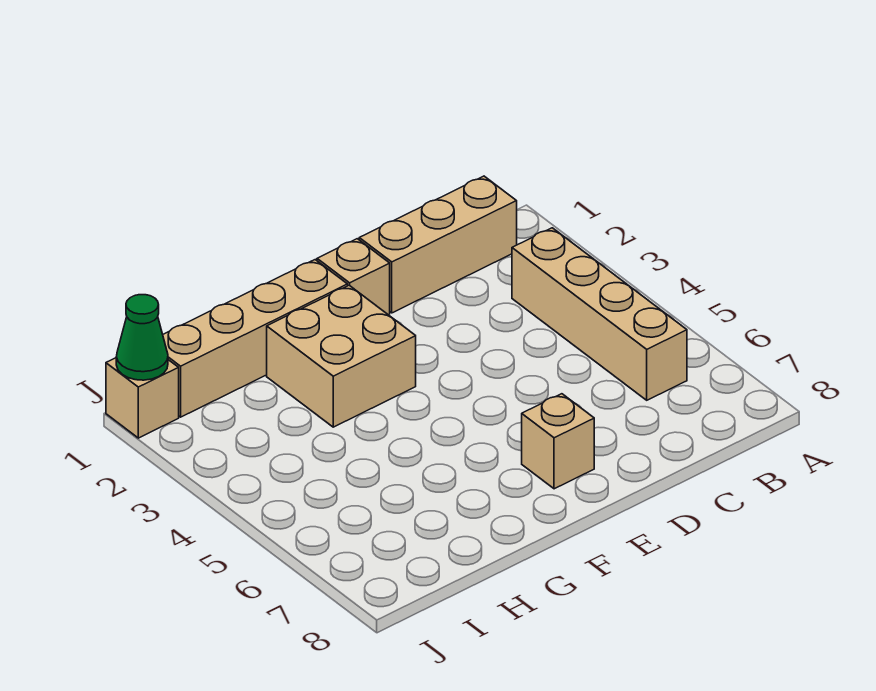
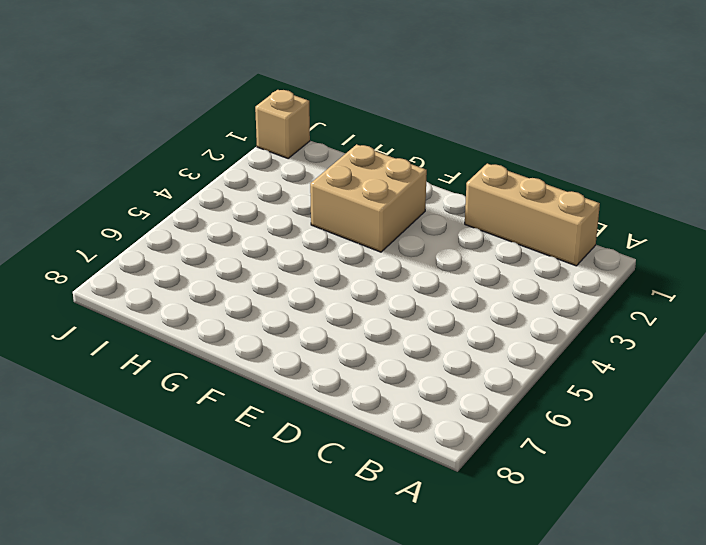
none -> tan 1x4 brick [512,228,687,400]
none -> tan 1x1 brick [317,239,390,315]

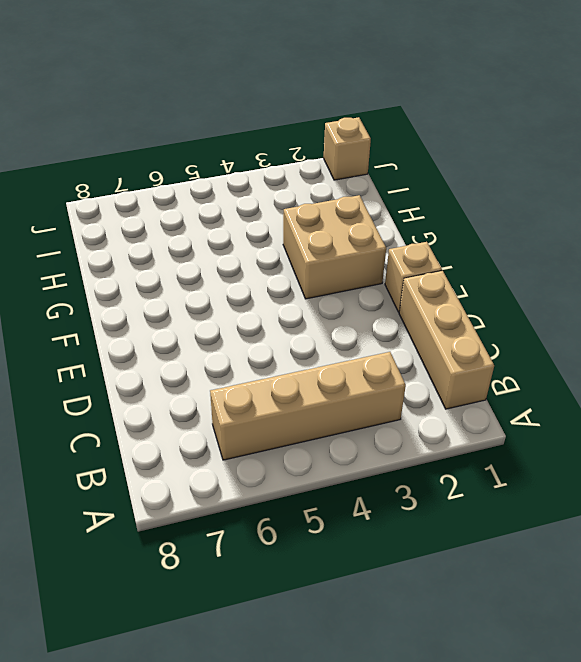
none -> tan 1x1 brick [522,394,594,489]
none -> tan 1x4 brick [163,260,348,417]

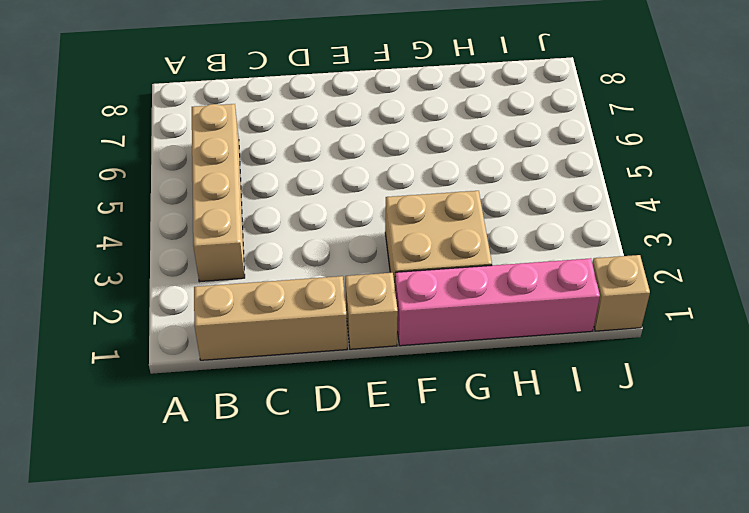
pink 1x4 brick [395,258,600,346] -> tan 1x4 brick [163,260,348,417]
none -> tan 1x1 brick [522,394,594,489]
none -> green 1x1 cone [116,295,168,380]

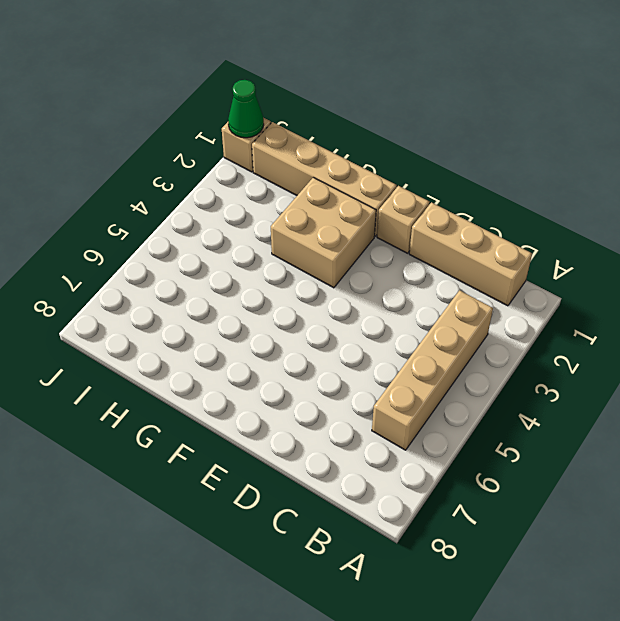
none -> tan 1x1 brick [522,394,594,489]

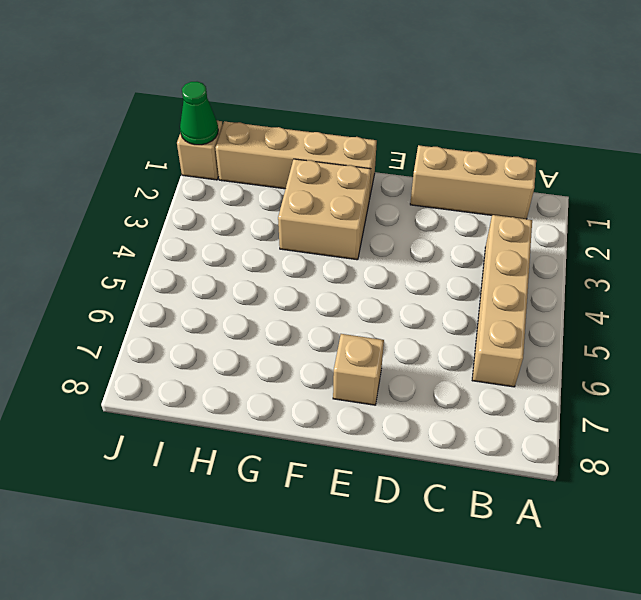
none -> tan 1x1 brick [317,239,390,315]

